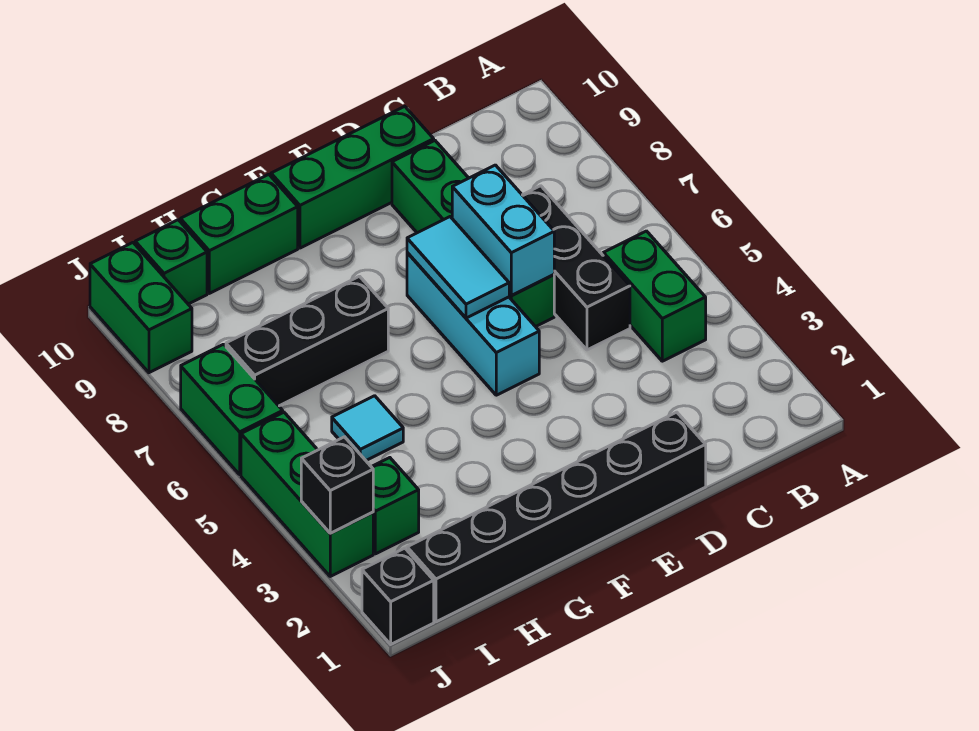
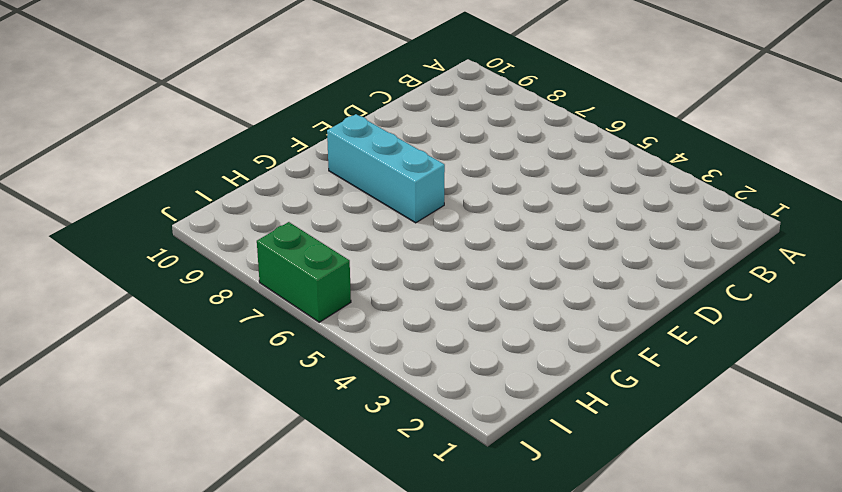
cyan 1x3 brick [327,114,445,223] -> cyan 1x3 brick moved to [407,253,539,395]
none -> green 1x2 brick [603,231,706,361]
none -> black 1x3 brick [523,186,630,350]
none -> black 1x6 brick [407,412,706,622]

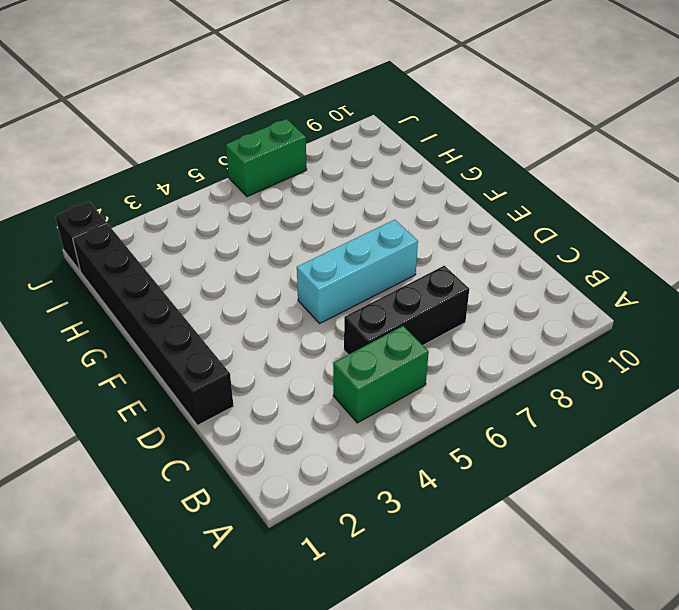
none -> green 1x4 brick [392,141,554,327]
none -> green 1x3 brick [271,106,434,248]
none -> black 1x3 brick [226,276,388,406]

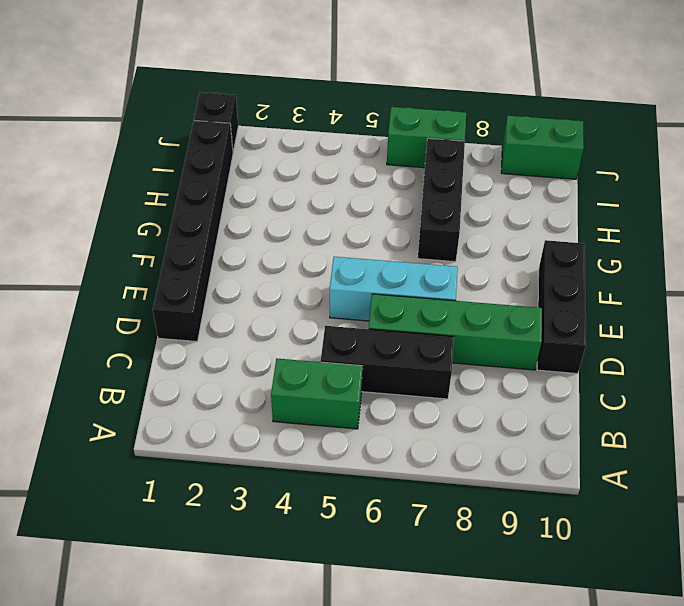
black 1x3 brick [537,240,586,374] -> green 1x3 brick [271,106,434,248]
none -> green 1x2 brick [181,174,298,293]
none -> cyan 1x1 tile [332,396,403,460]
none -> green 1x1 brick [372,458,419,554]

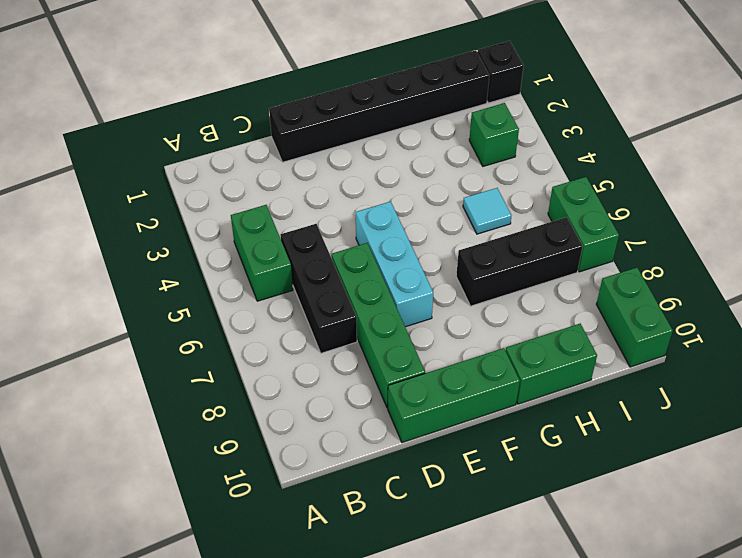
none -> green 1x1 brick [135,220,207,304]
none -> green 1x3 brick [241,412,373,576]
none -> cyan 1x2 brick [452,165,554,295]

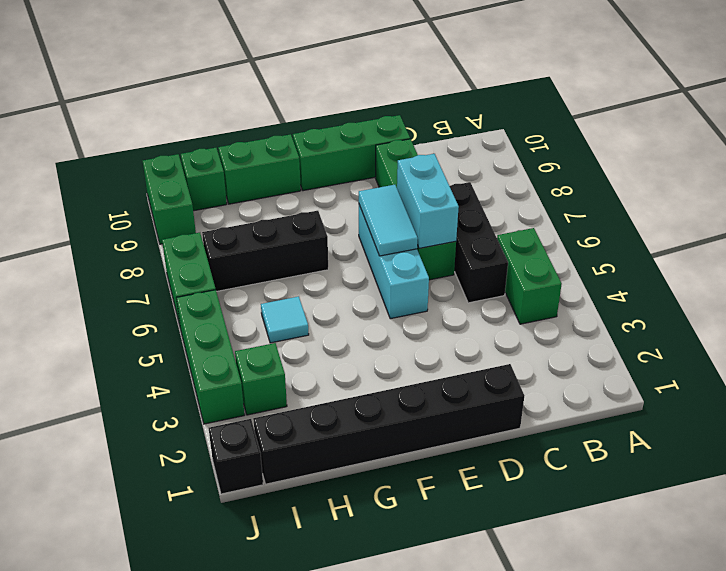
none -> black 1x1 brick [301,437,373,533]

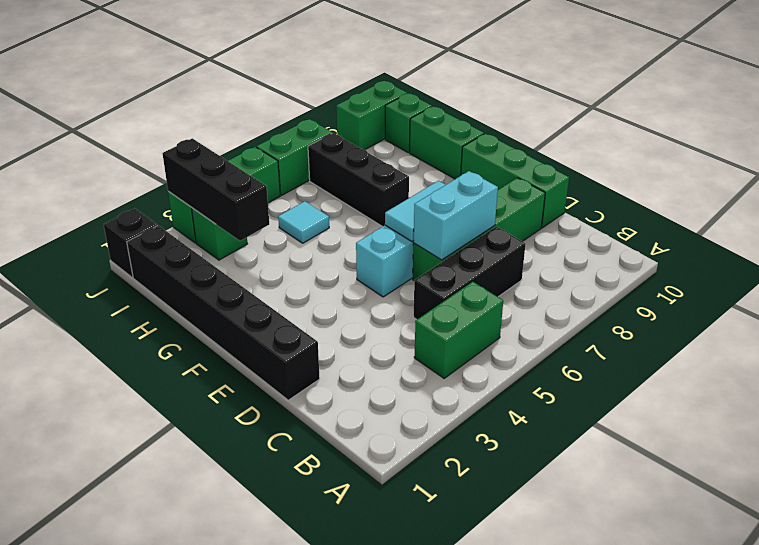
black 1x3 brick [162,138,269,241] -> black 1x1 brick [301,437,373,533]

